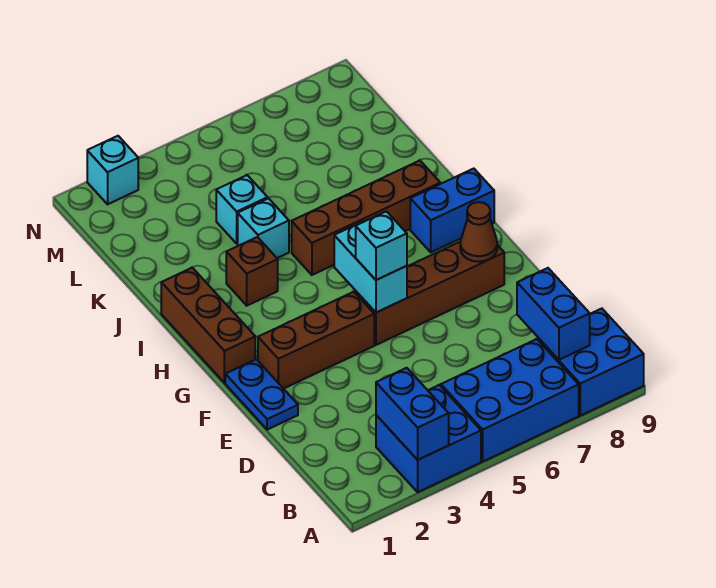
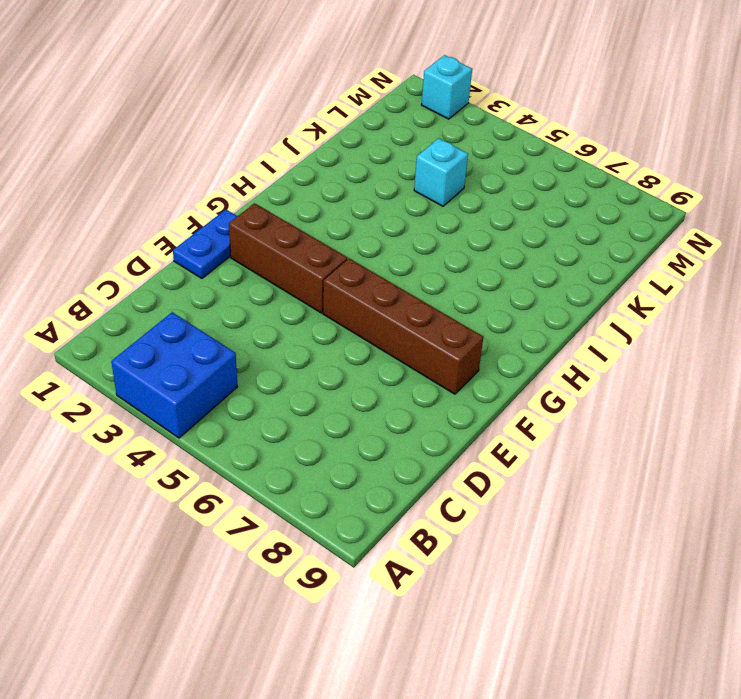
none -> blue 2x3 brick [441,339,579,461]
none -> blue 2x2 brick [539,309,644,416]
none -> brown 1x3 brick [161,268,255,383]

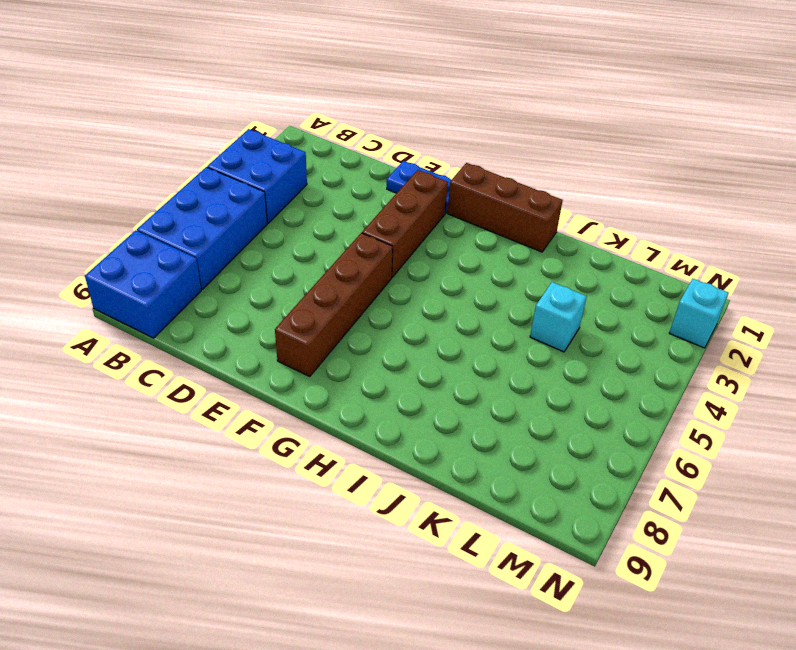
none -> blue 1x2 brick [410,169,494,252]
none -> brown 1x1 brick [226,237,278,306]
none -> brown 1x4 brick [292,161,440,275]

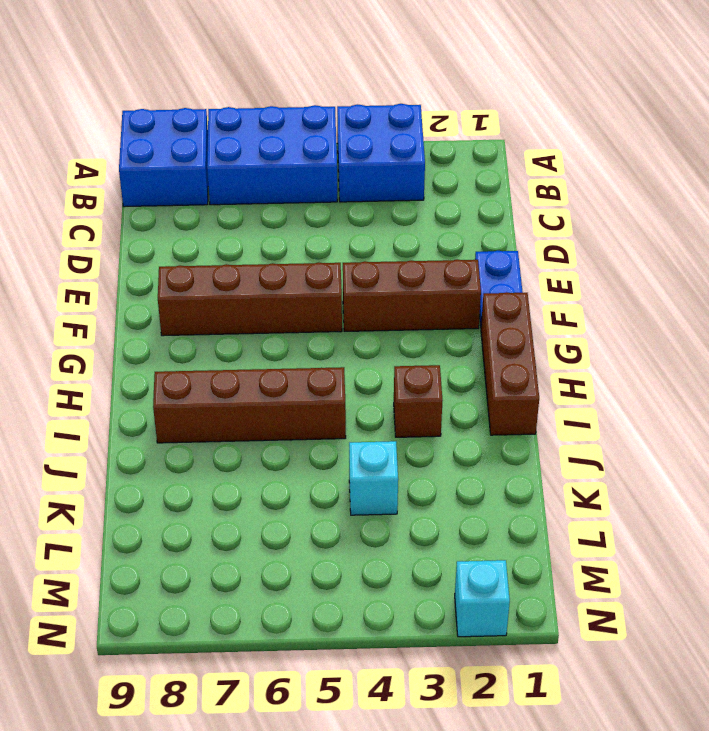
none -> blue 1x2 brick [410,169,494,252]
none -> cyan 1x1 brick [238,198,289,258]
none -> blue 1x2 brick [376,368,449,460]

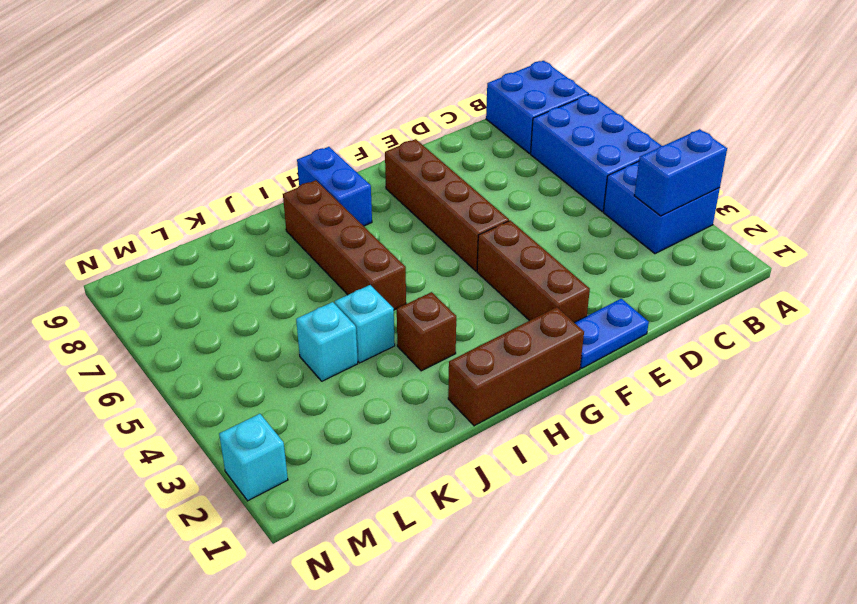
none -> blue 1x2 brick [517,268,590,360]
none -> cyan 1x2 brick [334,221,407,313]
none -> brown 1x1 cone [460,202,497,262]

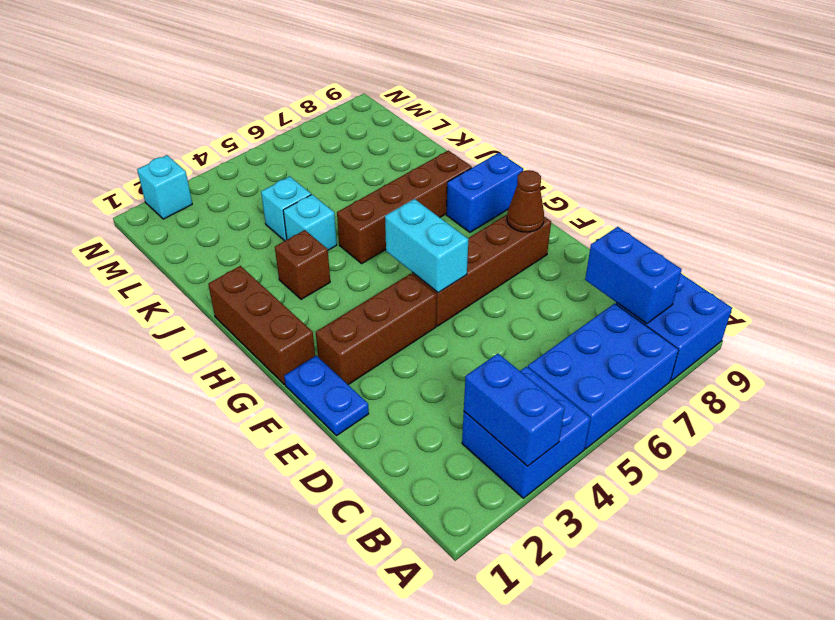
none -> cyan 1x1 brick [356,211,407,280]

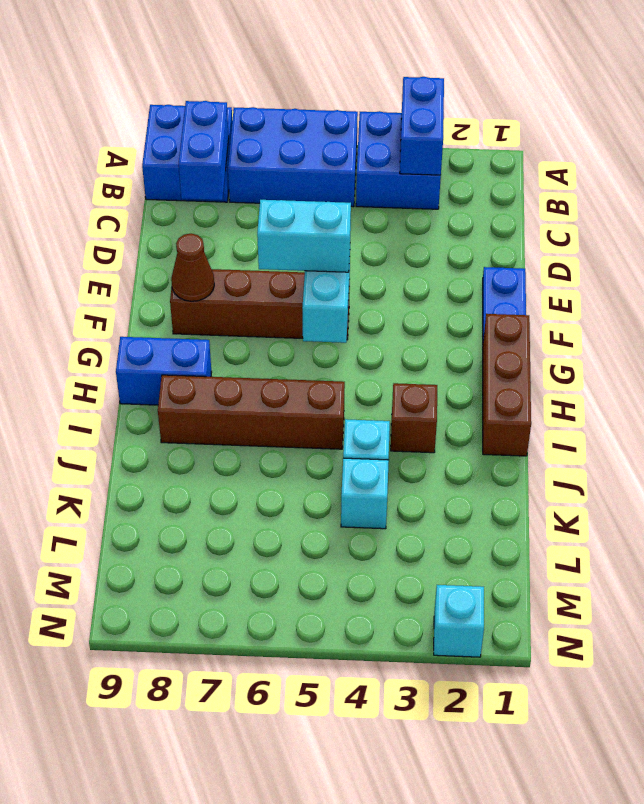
cyan 1x2 brick [257,200,351,272] -> cyan 1x1 brick [356,211,407,280]
none -> brown 1x3 brick [258,292,374,389]

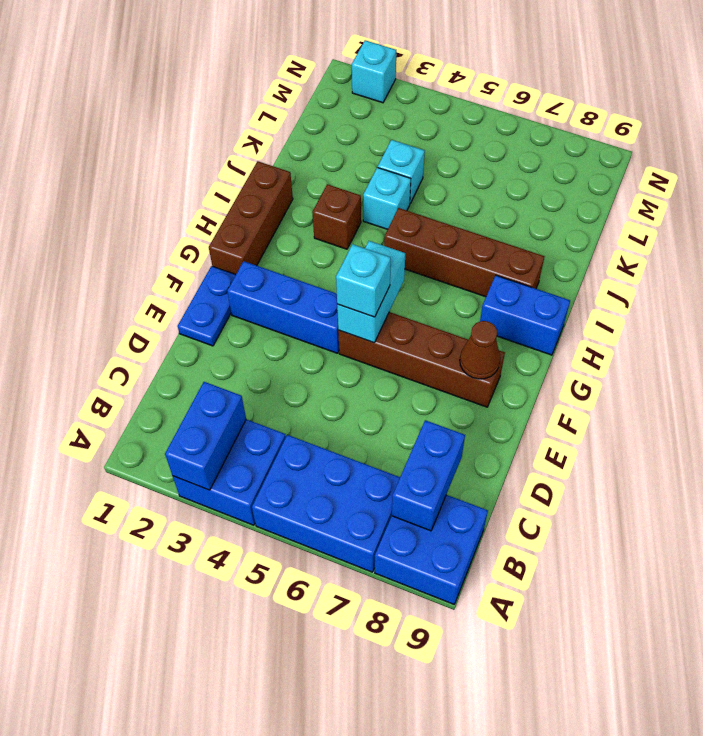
blue 1x3 brick [227,261,339,353] -> brown 1x3 brick [258,292,374,389]

